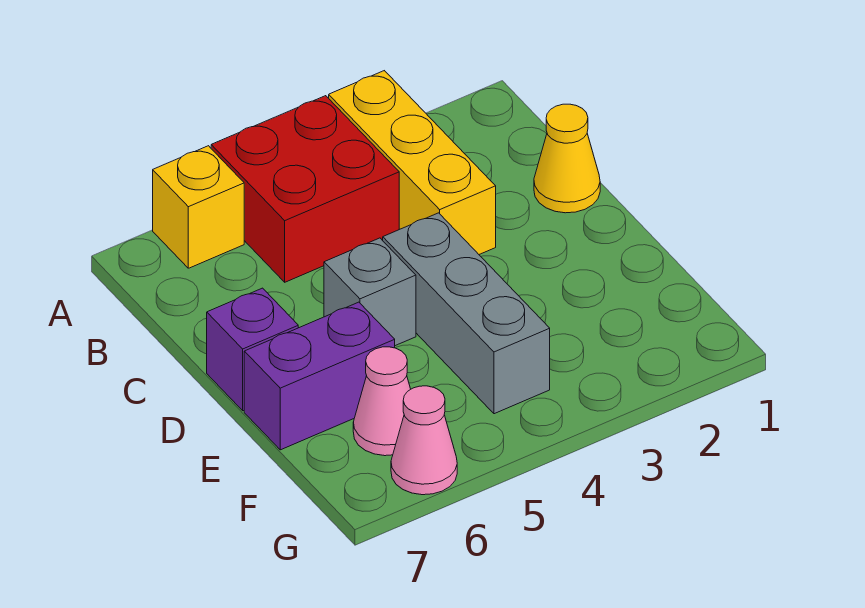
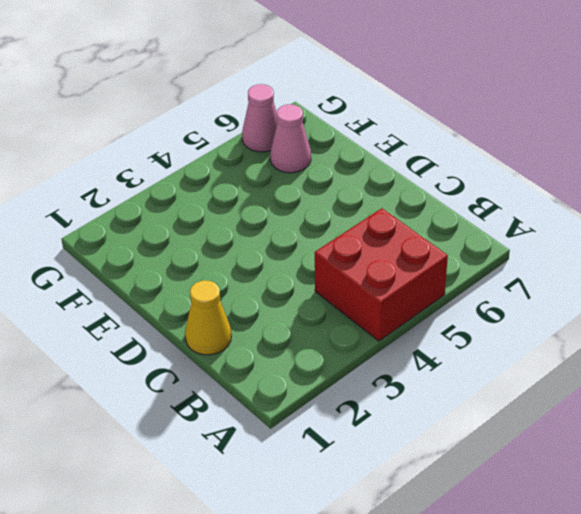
none -> yellow 1x3 brick [329,71,496,254]
none -> yellow 1x1 brick [153,146,244,268]

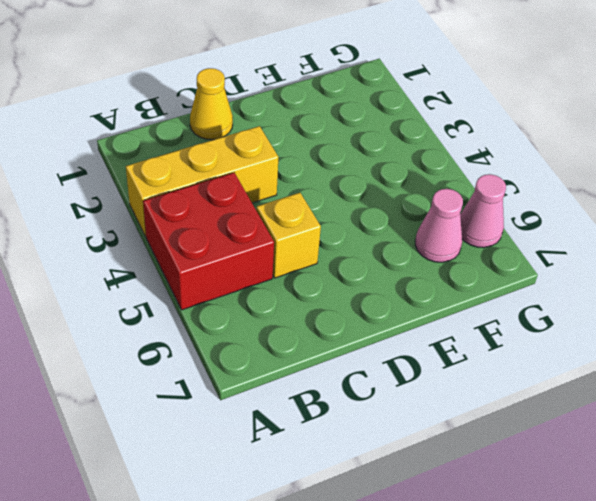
yellow 1x1 brick [256,193,321,278] -> yellow 1x1 brick moved to [153,146,244,268]
none -> grey 1x3 brick [383,213,550,414]
none -> grey 1x1 brick [324,238,416,346]

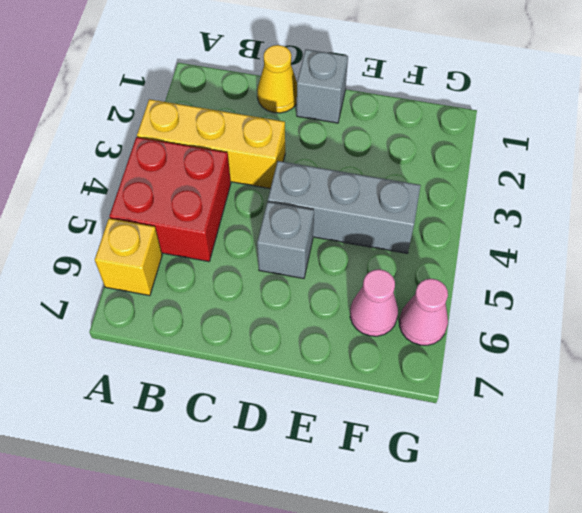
grey 1x1 brick [297,49,348,123] -> none
none -> purple 1x1 brick [207,288,298,411]
none -> purple 1x2 brick [244,302,395,450]

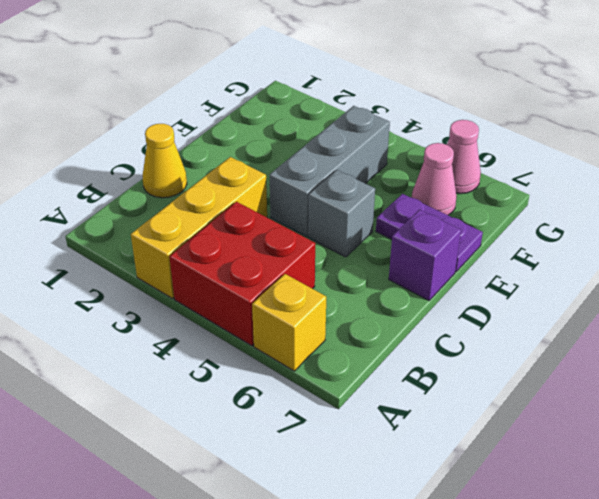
purple 1x2 plate [376,194,483,272] -> purple 1x2 brick [244,302,395,450]

